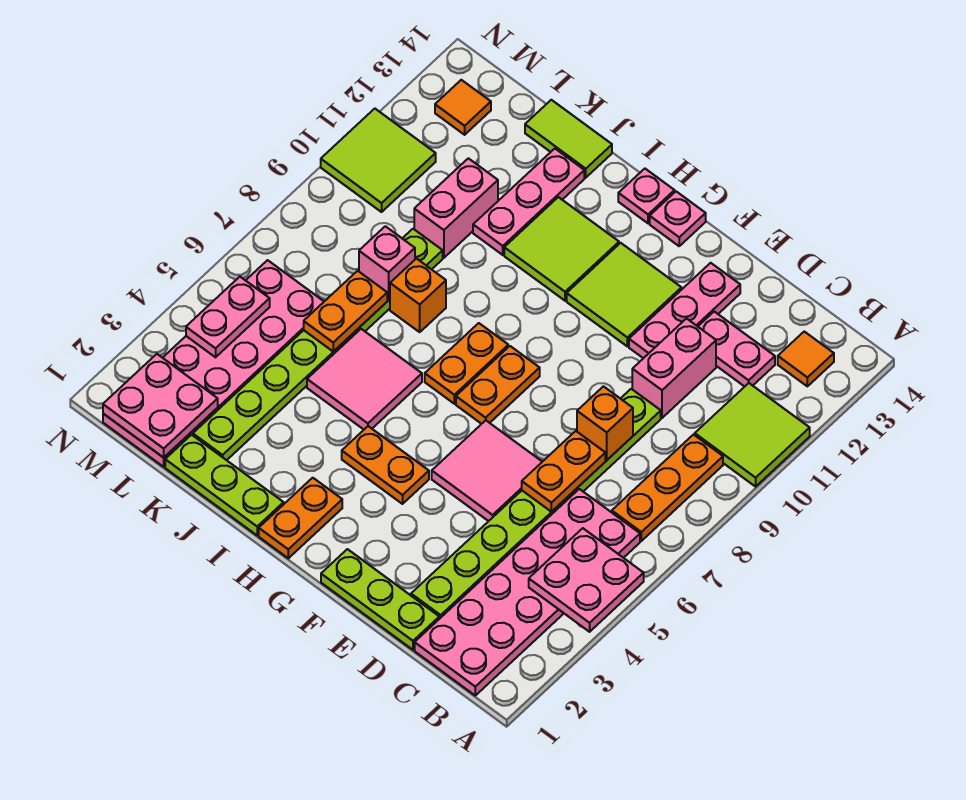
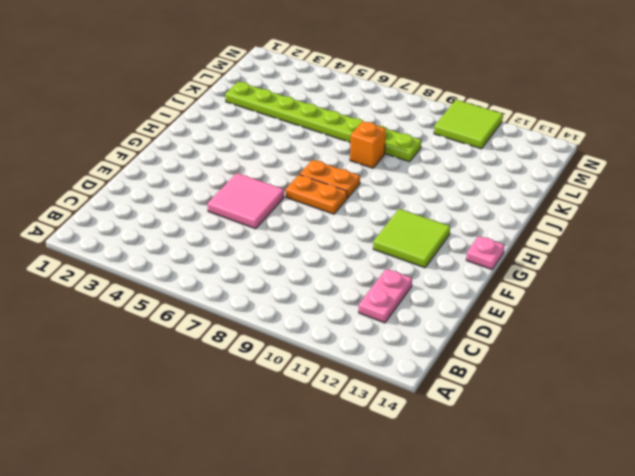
none -> lime 2x2 tile [695,383,810,487]
none -> pink 2x6 plate [415,489,640,695]
none -> orange 1x3 plate [612,435,723,541]
none -> orange 1x1 tile [778,332,834,386]

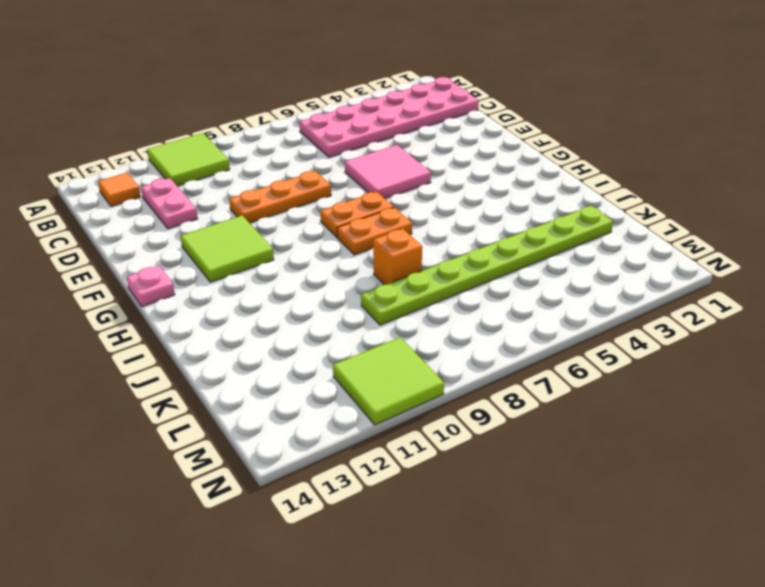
orange 1x3 plate [229,171,331,223] -> orange 1x3 plate moved to [612,435,723,541]
none -> lime 1x3 plate [321,549,439,650]
none -> lime 1x8 plate [411,389,661,619]
none -> pink 1x2 brick [632,319,716,418]
none -> pink 1x3 plate [629,263,740,358]

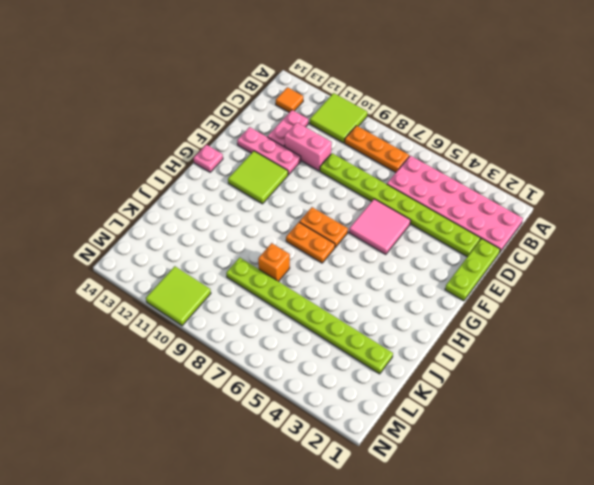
none -> orange 1x2 plate [342,426,429,504]
none -> orange 1x2 plate [259,478,342,558]
none -> lime 2x2 tile [504,197,619,301]
none -> pink 1x1 plate [618,169,675,223]

